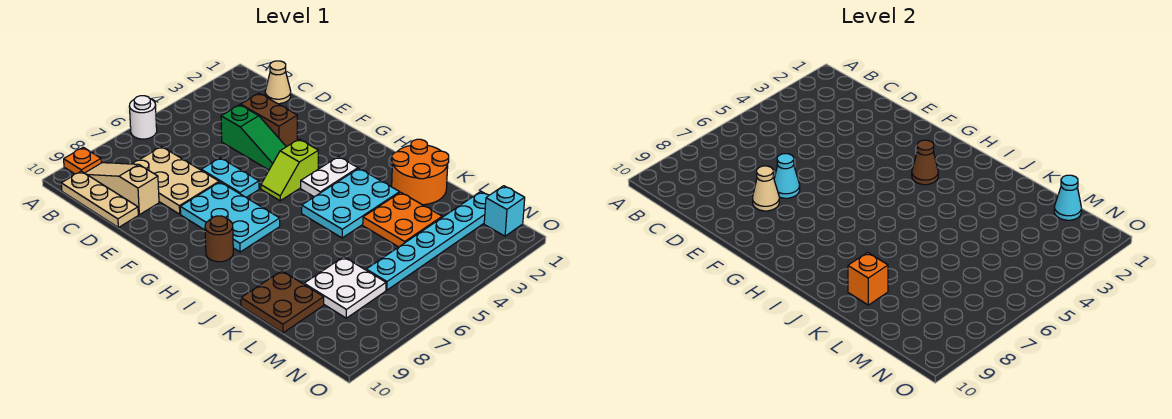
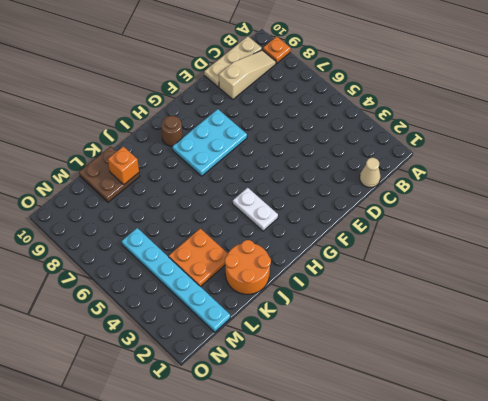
none -> white 1x1 round brick [129,96,157,139]
none -> tan 2x3 plate [133,147,219,214]
none -> brown 1x2 brick [241,93,297,147]

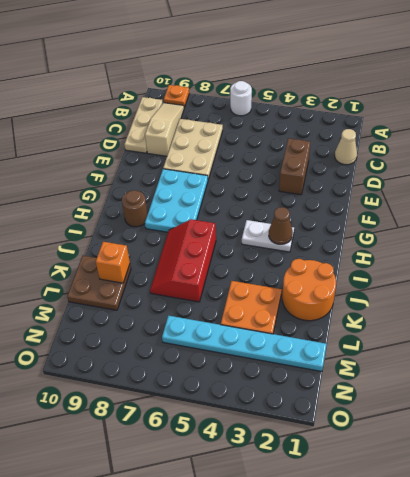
red 2x3 slope [150,219,216,302] -> none
none -> green 1x3 slope [221,105,286,170]
none -> cyan 1x2 plate [201,158,259,197]
none -> lime 1x2 slope [261,139,318,201]

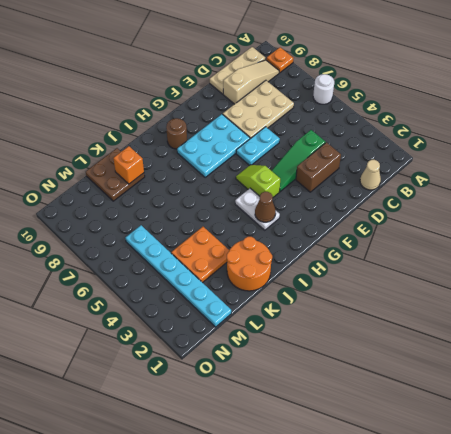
none -> cyan 2x3 plate [302,169,400,238]
none -> white 2x2 plate [304,257,386,318]
none -> cyan 1x1 brick [484,186,525,236]

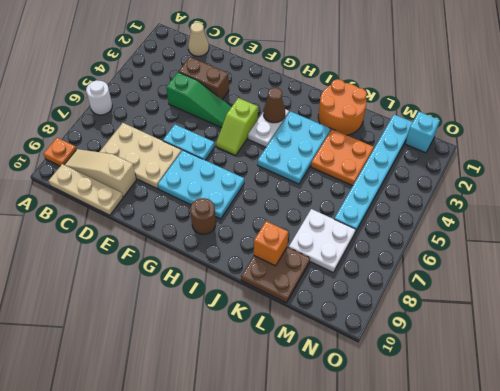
none -> cyan 1x1 cone [774,154,800,198]
none -> tan 1x1 cone [753,166,779,211]
none -> cyan 1x1 cone [1054,175,1082,220]

